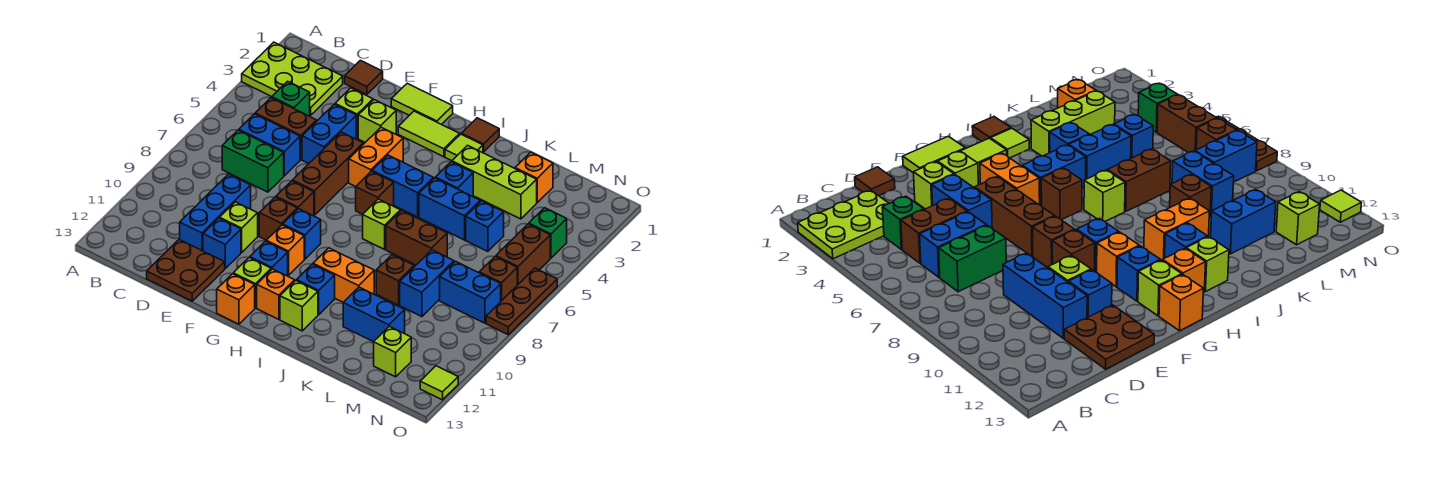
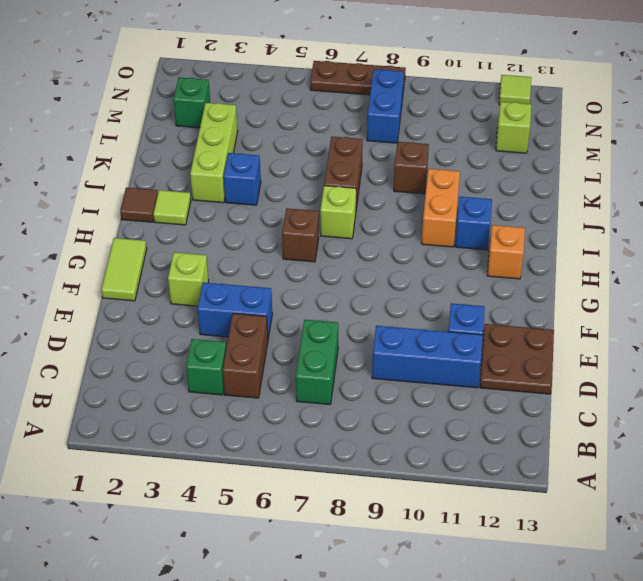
green 1x1 brick [173,77,210,128] -> green 1x1 brick moved to [529,208,567,258]
none -> lime 2x3 plate [242,42,343,116]
none -> blue 1x2 brick [239,114,300,176]
none -> brown 1x1 tile [345,60,383,94]
none -> lime 1x1 brick [335,88,373,138]

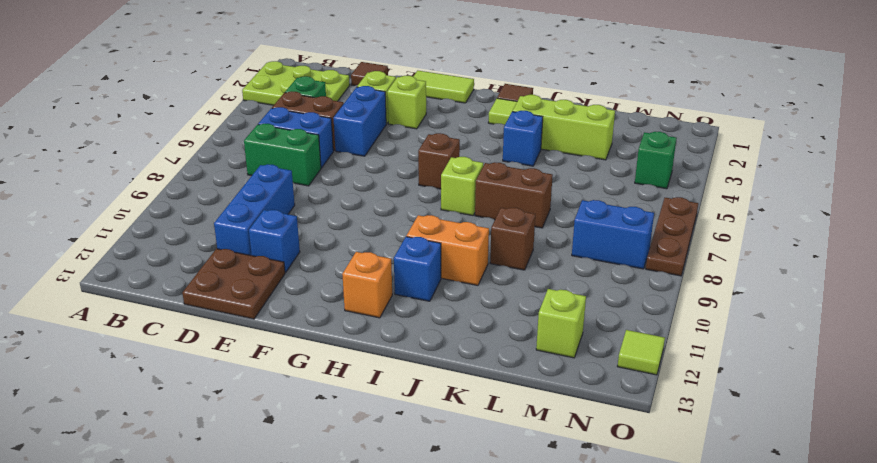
none -> lime 1x1 brick [220,202,258,252]
none -> brown 1x3 brick [292,132,363,215]
none -> brown 1x1 brick [276,181,314,216]
none -> brown 1x1 brick [259,197,297,240]

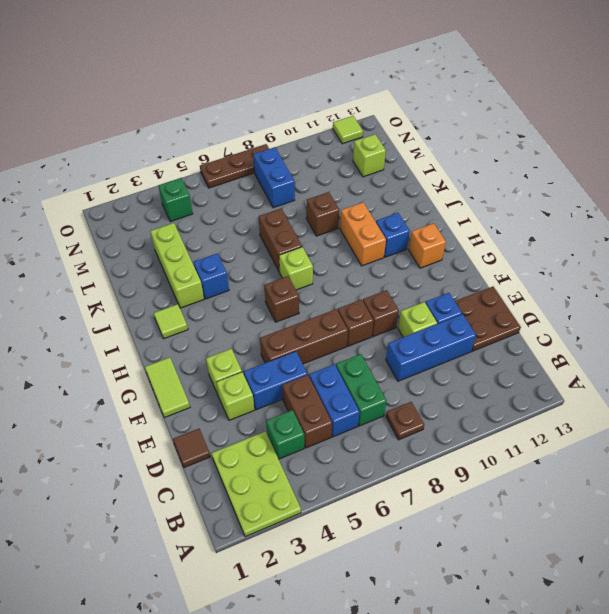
brown 1x1 plate [386,402,424,440] -> none
none -> lime 1x2 tile [398,111,460,157]
none -> orange 1x2 brick [349,127,403,187]
none -> blue 1x1 brick [283,209,321,259]
none -> orange 1x1 brick [266,225,304,275]

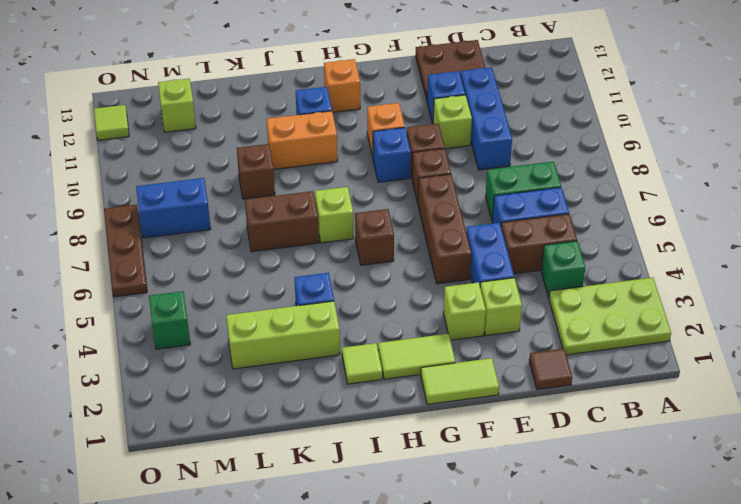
none -> orange 1x2 brick [349,127,403,187]
none -> blue 1x1 brick [250,241,288,276]
none -> lime 1x1 brick [233,257,271,308]
none -> orange 1x1 brick [217,274,255,324]

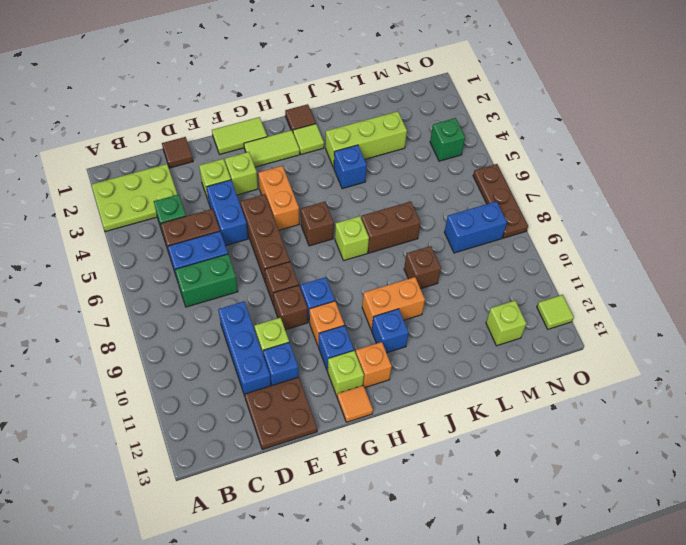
orange 1x1 tile [337,386,373,422] -> orange 1x1 brick [217,274,255,324]
none -> blue 1x2 brick [372,155,433,217]
none -> lime 1x1 brick [280,281,318,331]
none -> blue 1x2 brick [419,178,480,240]
none -> blue 1x2 brick [343,287,405,342]

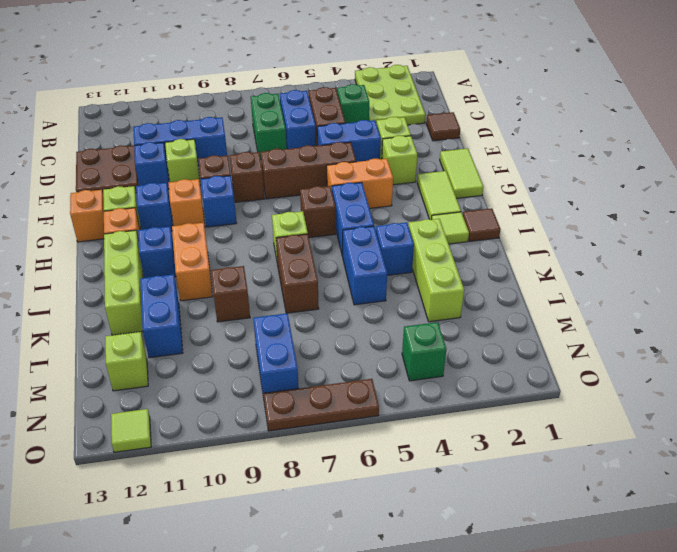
lime 1x3 brick [104,230,143,335] -> lime 1x1 brick [280,281,318,331]
none -> orange 1x1 brick [515,152,553,202]
none -> blue 1x1 brick [466,201,504,252]
none -> blue 1x2 brick [400,250,454,317]
none -> brown 1x2 brick [496,224,550,285]

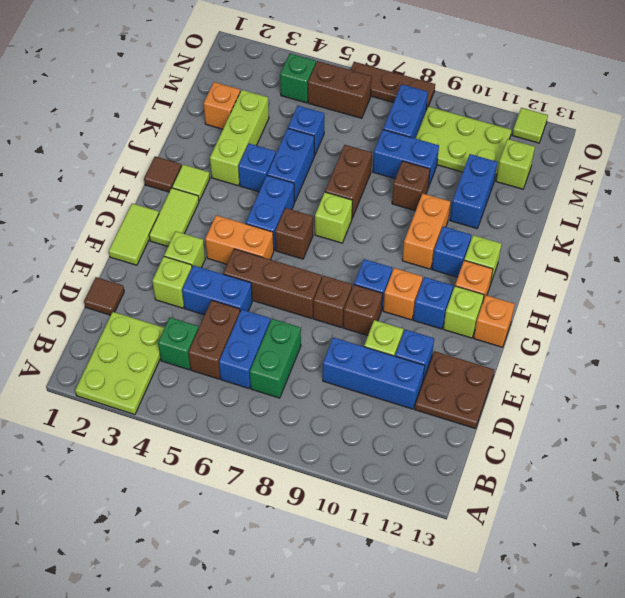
lime 2x3 plate [415,106,511,181] -> none
none -> brown 1x1 brick [479,257,517,301]

